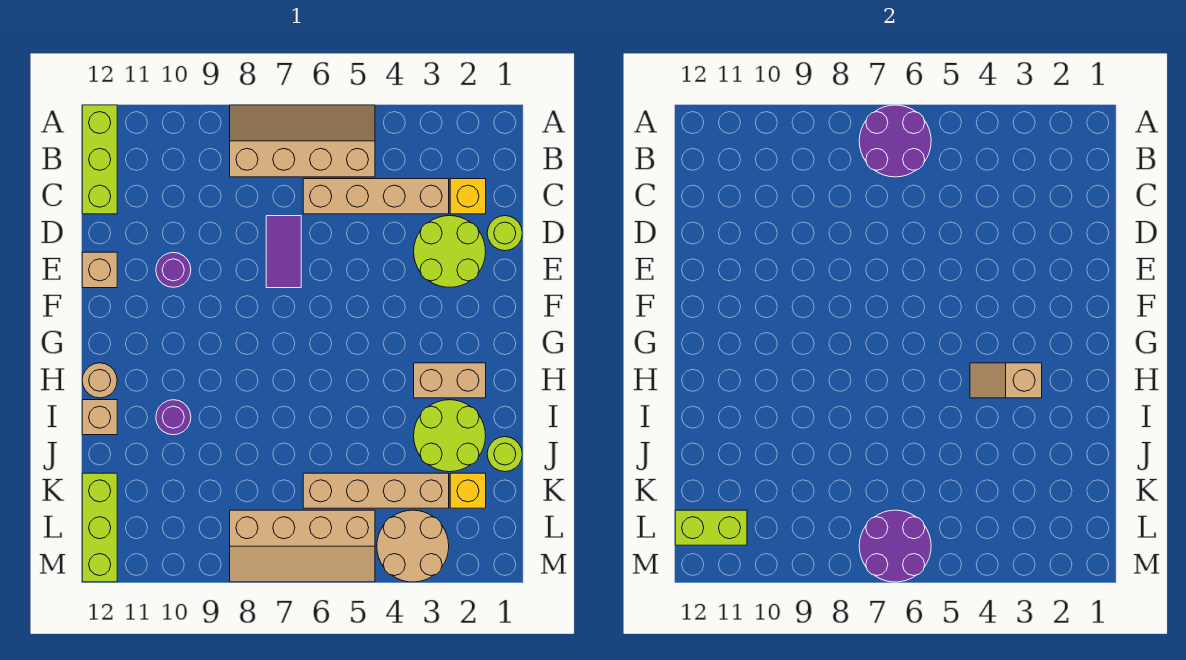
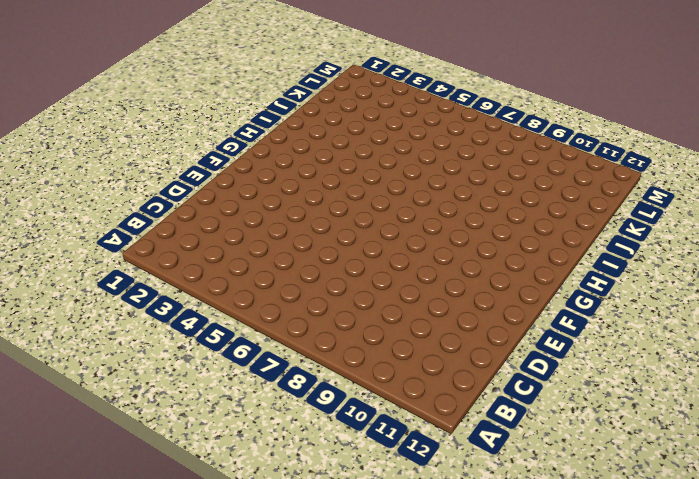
none -> tan 2x4 slope [230,105,375,177]
none -> lime 1x3 brick [82,105,117,214]
none -> yellow 1x1 brick [450,179,486,214]

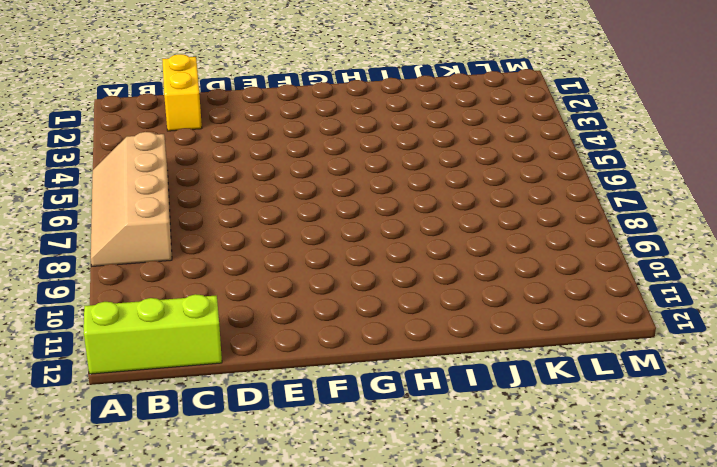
yellow 1x2 brick [162,54,202,131] -> yellow 1x1 brick [450,179,486,214]
none -> tan 1x4 brick [303,179,449,214]
none -> lime 1x1 round brick [487,216,522,251]
none -> lime 2x2 round brick [414,216,486,287]

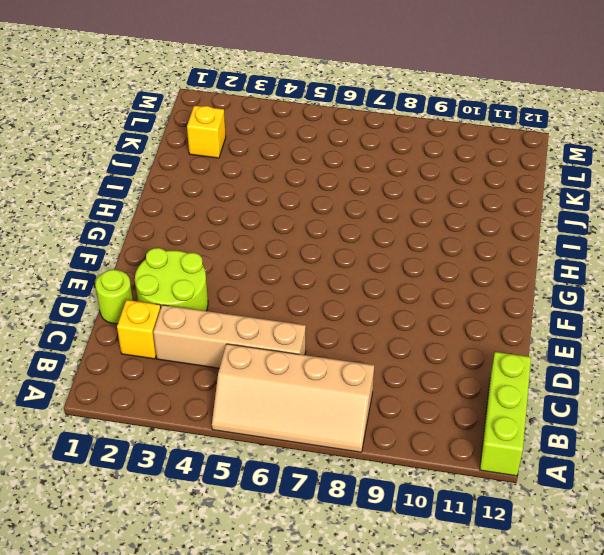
none -> purple 1x2 tile [266,216,301,288]
none -> purple 1x1 round brick [156,252,191,287]
none -> tan 1x1 brick [82,252,117,288]

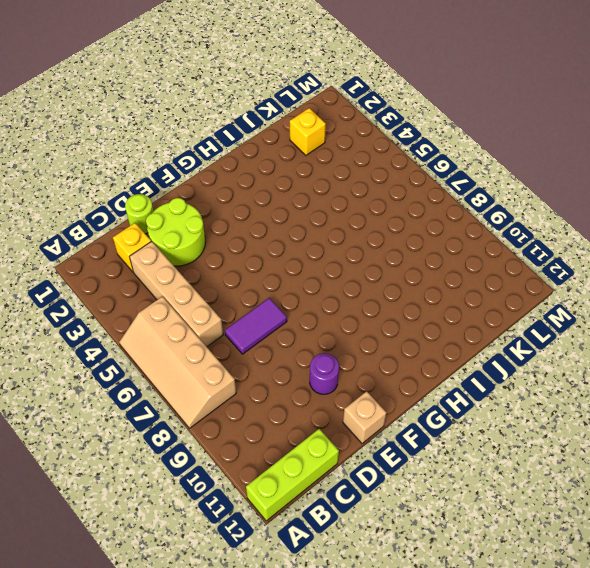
none -> tan 1x2 brick [414,363,486,398]
none -> tan 1x1 round brick [82,363,117,398]
none -> lime 2x2 round brick [414,400,486,472]

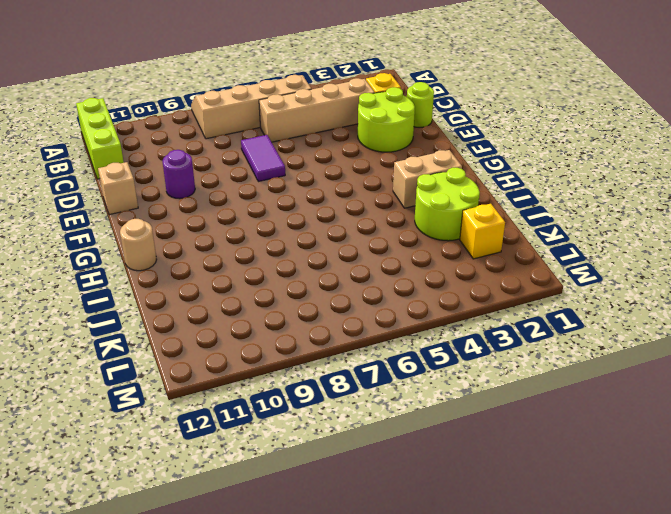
none -> purple 1x1 round brick [156,400,191,435]
none -> tan 1x1 brick [82,400,117,435]
none -> lime 1x1 round brick [487,437,522,472]

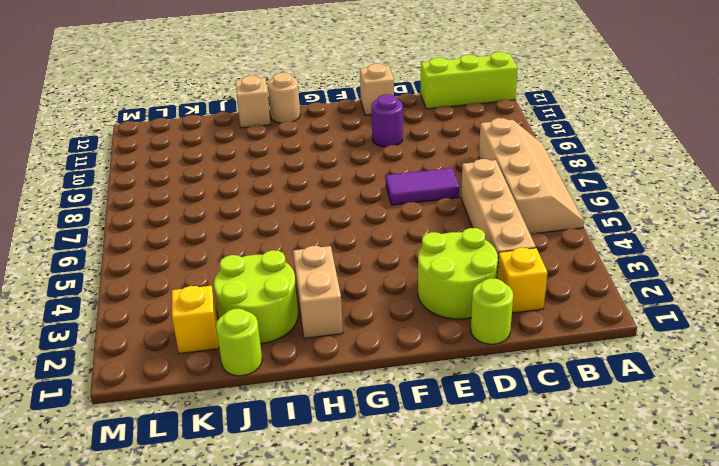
none -> purple 1x1 round brick [156,400,191,435]
none -> tan 1x4 brick [303,473,449,508]
none -> lime 1x3 brick [82,473,117,582]

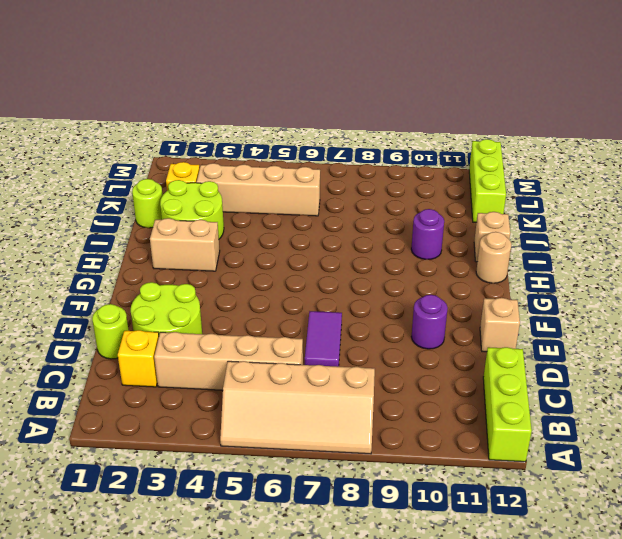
none -> tan 2x2 round brick [377,510,449,582]
none -> tan 2x4 slope [230,510,375,582]
none -> purple 2x2 round brick [859,105,931,177]

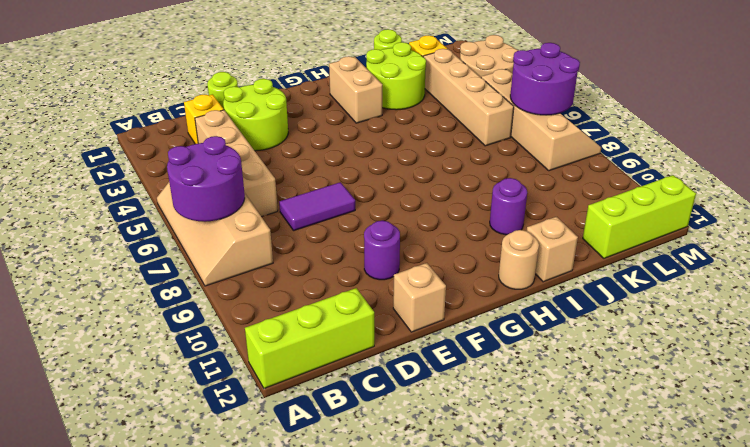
none -> tan 1x2 slope [970,363,1042,398]
none -> lime 1x2 brick [675,510,747,545]

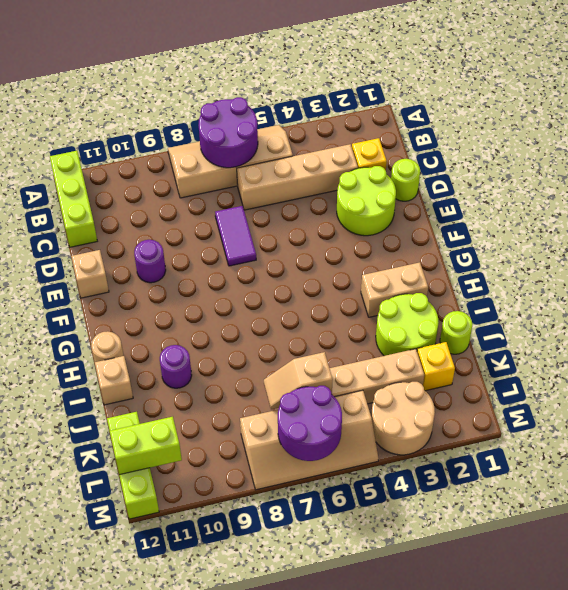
tan 1x2 slope [264,352,333,409] -> tan 1x2 slope moved to [970,363,1042,398]

